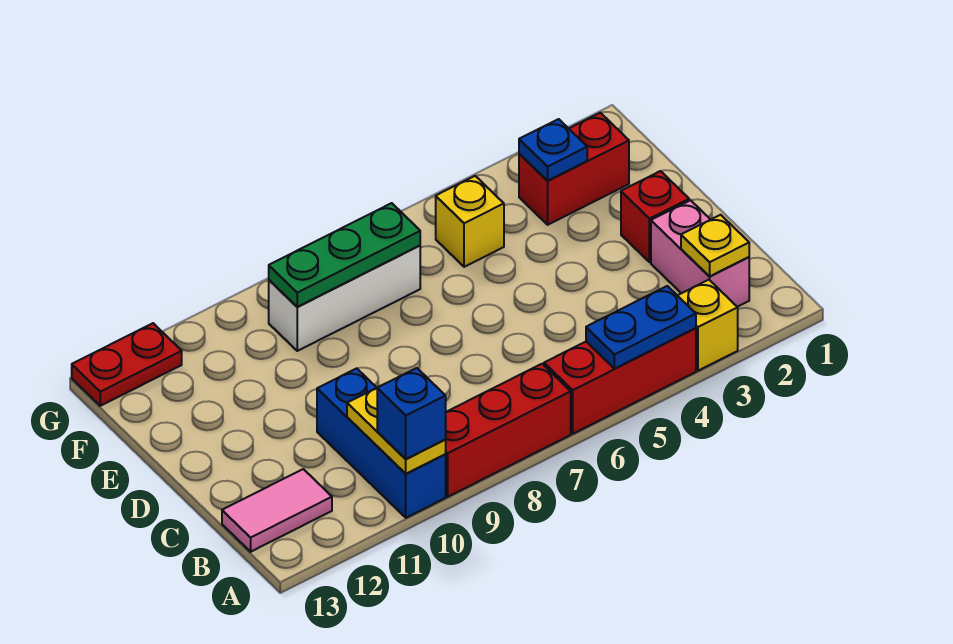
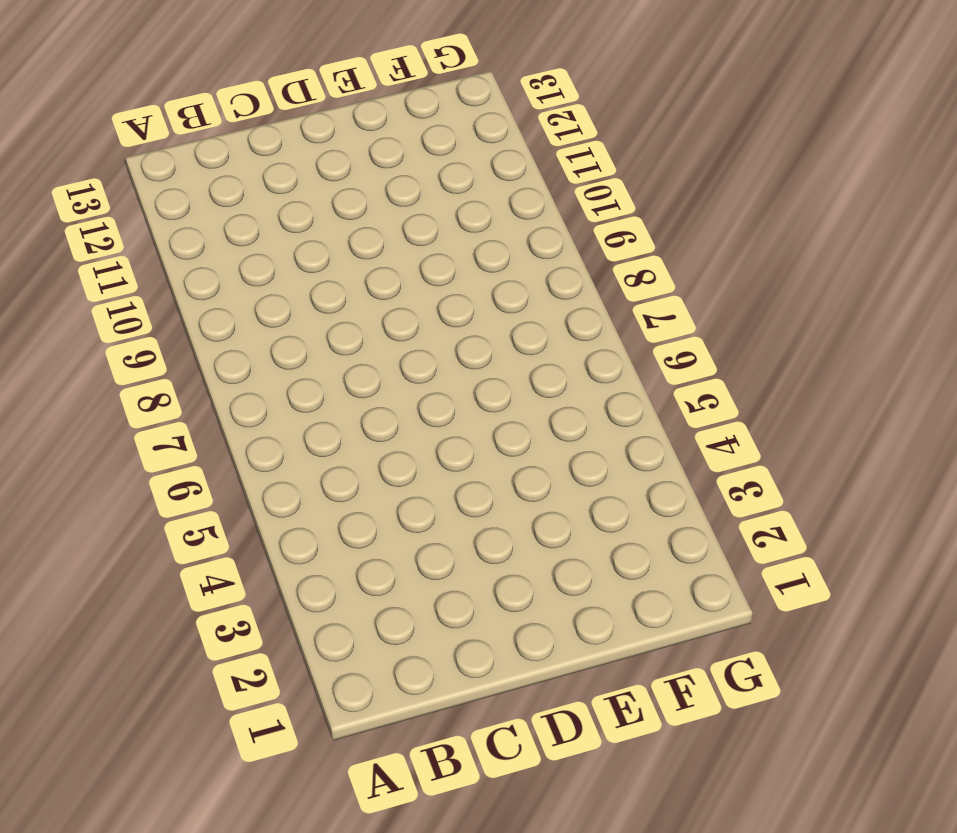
none -> yellow 1x1 brick [677,280,738,371]
none -> red 1x3 brick [544,328,696,434]
none -> red 1x3 brick [445,364,571,497]

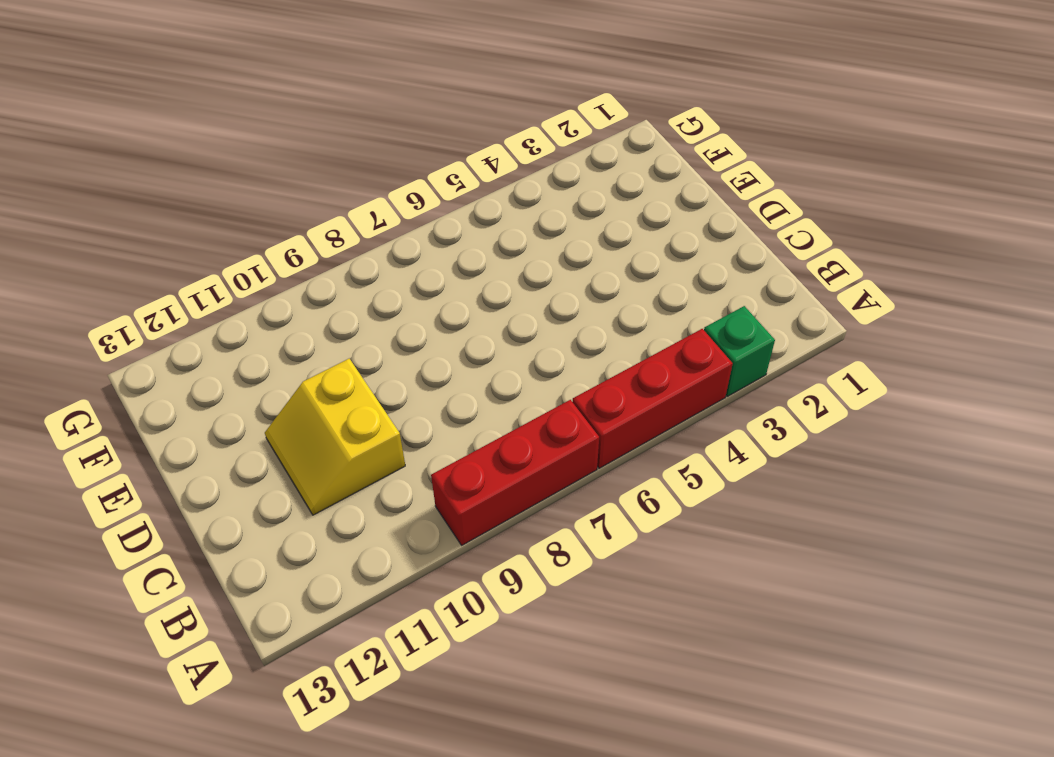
green 1x1 brick [704,306,775,396] -> yellow 1x1 brick [677,280,738,371]
yellow 2x2 slope [265,359,405,515] -> blue 1x3 brick [317,368,446,518]
none -> pink 1x2 brick [651,200,749,307]
none -> pink 1x2 tile [222,469,332,552]
none -> red 1x1 brick [621,171,689,262]

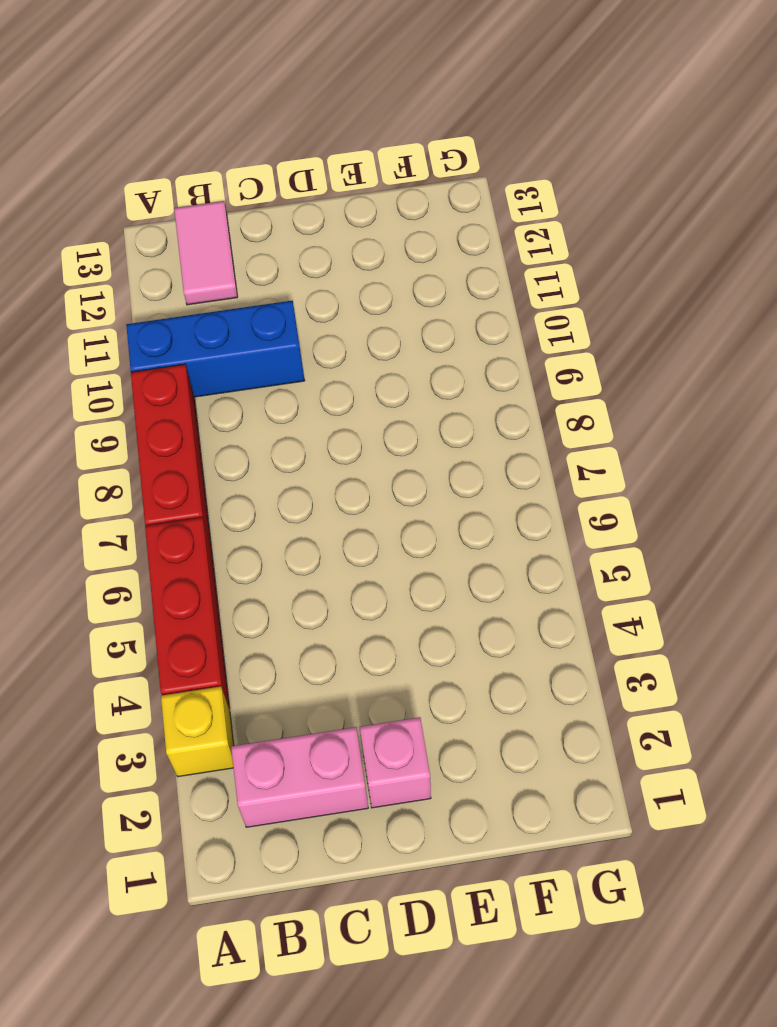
pink 1x1 brick [360,717,431,808] -> red 1x1 brick [621,171,689,262]
none -> red 1x2 brick [519,113,629,225]
none -> yellow 1x1 brick [436,176,504,267]
none -> white 1x3 brick [269,245,420,351]

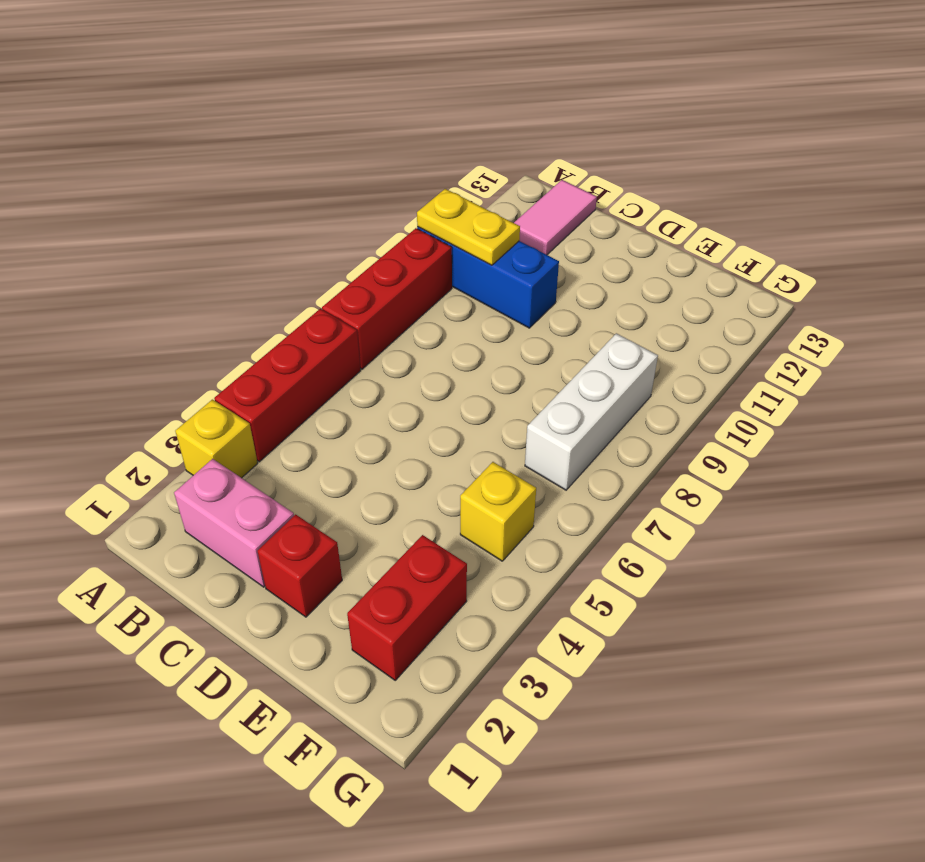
none -> red 1x2 plate [72,323,182,406]
none -> blue 1x2 plate [586,286,696,369]
none -> yellow 1x1 plate [681,215,749,277]

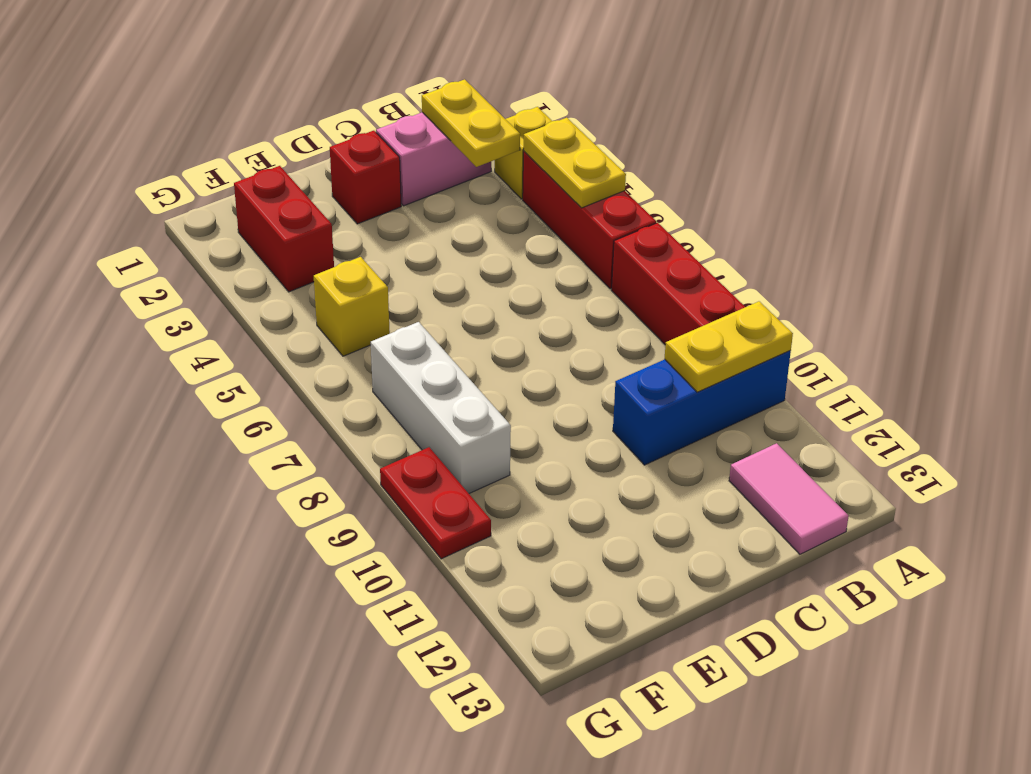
yellow 1x2 plate [523,118,626,208] -> blue 1x2 plate [586,286,696,369]
yellow 1x2 plate [422,79,520,167] -> yellow 1x1 plate [681,215,749,277]
red 1x2 plate [380,447,491,559] -> red 1x2 plate moved to [72,323,182,406]
none -> blue 1x1 plate [519,119,587,181]
none -> green 1x3 plate [269,203,420,307]
none -> blue 1x1 brick [377,368,446,459]

